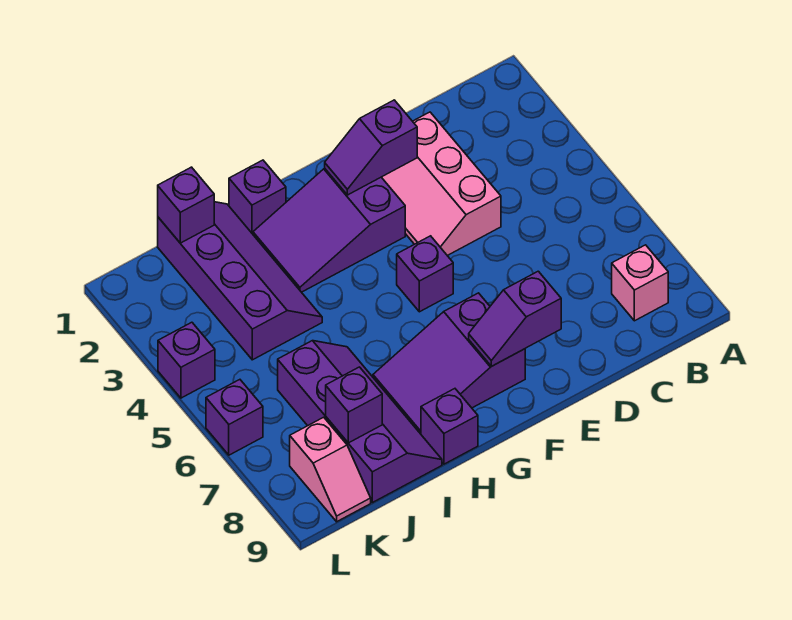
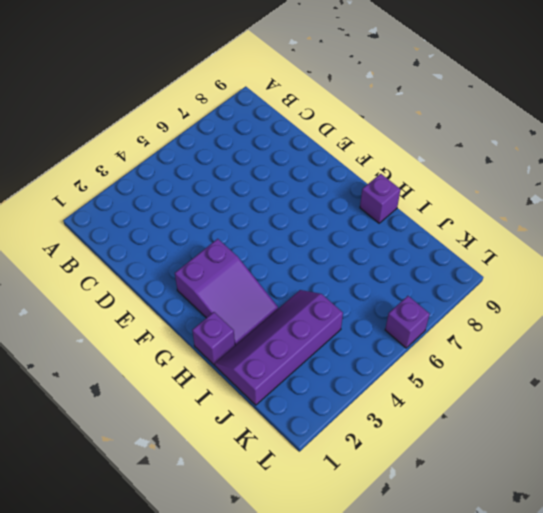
none -> pink 1x1 brick [612,245,668,321]
none -> pink 2x3 slope [382,112,501,256]
none -> purple 1x1 brick [397,236,453,312]

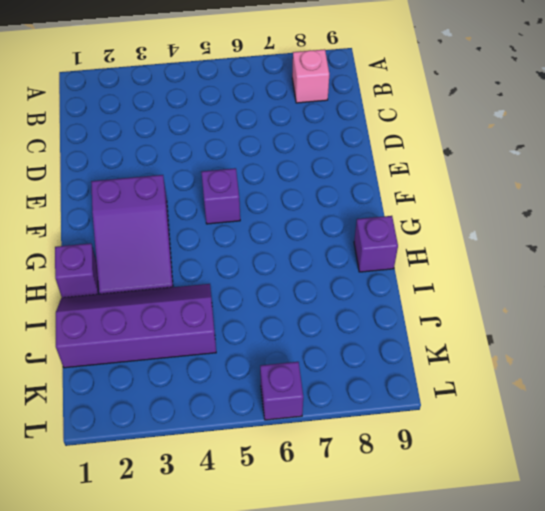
none -> pink 2x3 slope [382,112,501,256]
none -> purple 2x3 slope [373,293,525,434]
none -> purple 2x4 slope [278,341,442,503]

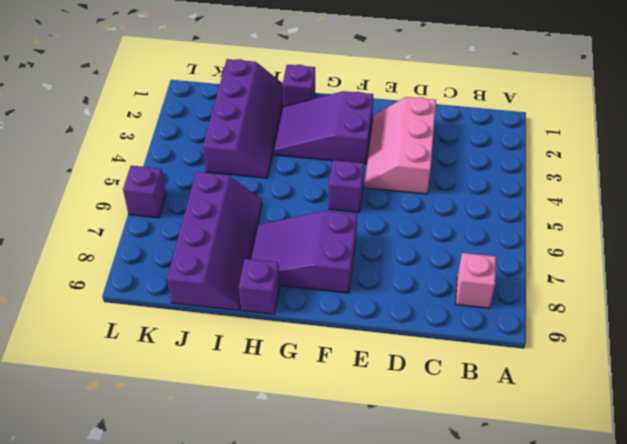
none -> pink 1x2 slope [290,417,371,522]
none -> purple 1x1 brick [158,322,215,398]
none -> purple 1x2 slope [325,100,417,195]

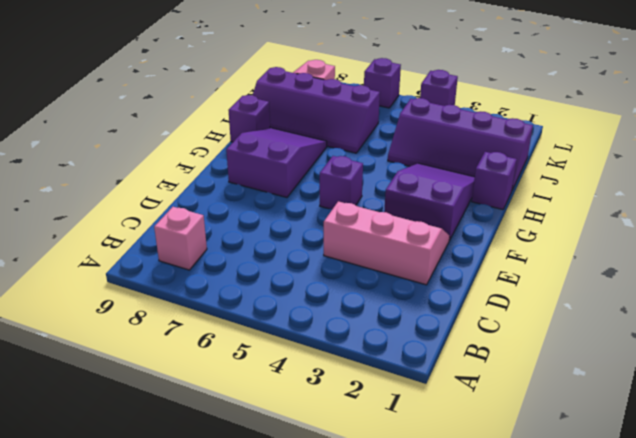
none -> purple 1x2 slope [325,100,417,195]
none -> purple 1x2 slope [469,271,561,366]
none -> purple 1x1 brick [158,167,214,243]

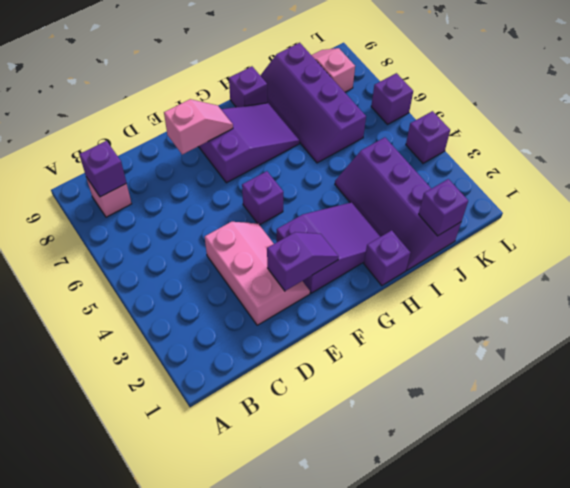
purple 1x1 brick [79,141,126,197] -> purple 1x1 brick moved to [326,367,382,443]
pink 1x2 slope [164,99,233,155] -> purple 1x2 slope [469,271,561,366]

